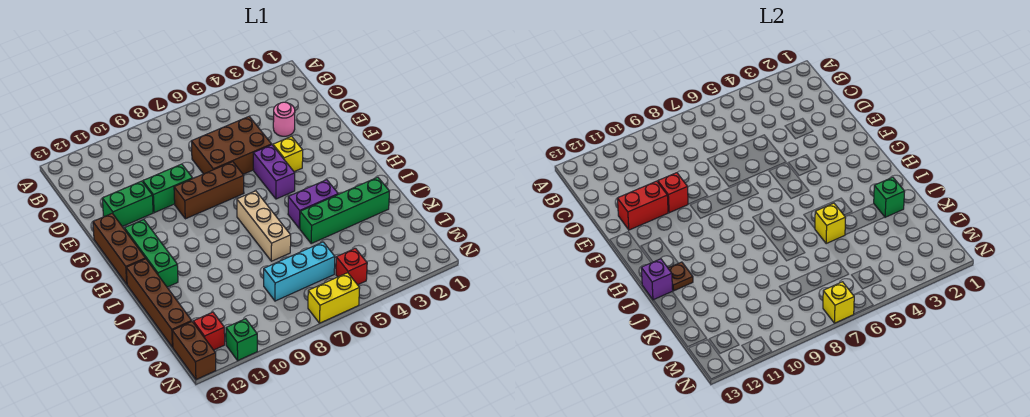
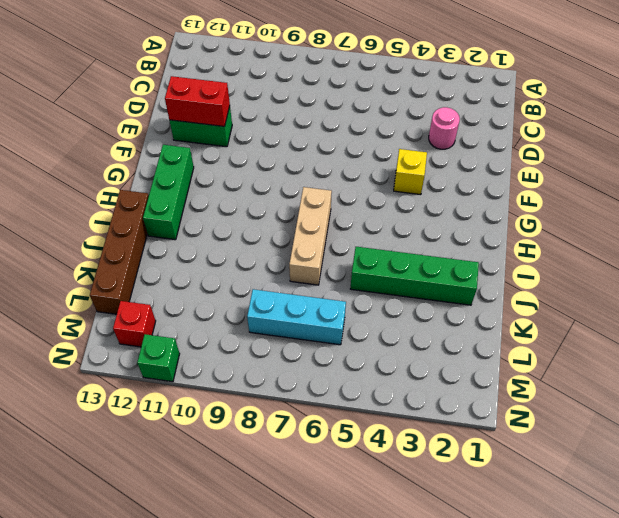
none -> brown 2x3 brick [191,117,272,174]
none -> green 1x2 brick [143,164,193,213]
none -> purple 1x2 brick [253,145,295,199]

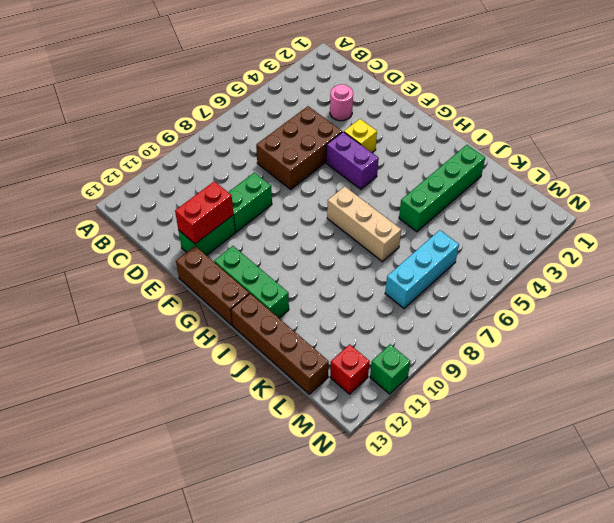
none -> brown 1x3 brick [174,162,244,219]
none -> purple 1x2 brick [288,180,338,229]
none -> red 1x1 brick [336,248,367,285]

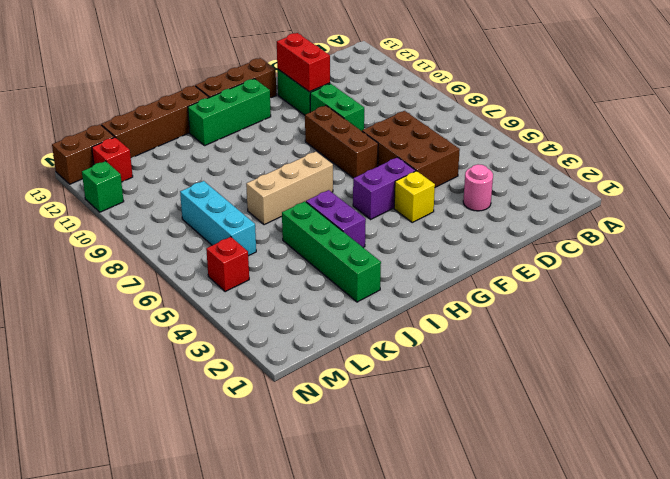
none -> yellow 1x2 brick [308,273,360,323]
none -> red 1x1 brick [658,173,688,213]
none -> brown 1x1 plate [668,262,693,291]

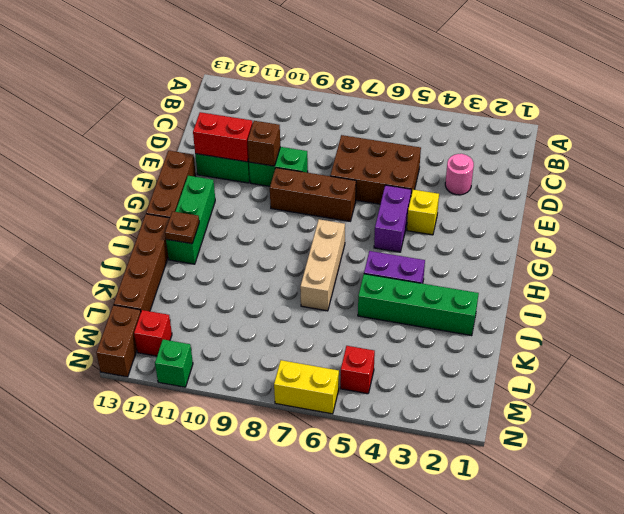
brown 1x1 brick [248,121,280,166] -> red 1x1 brick [658,173,688,213]
none -> cyan 1x3 brick [264,242,335,301]
none -> purple 1x1 brick [641,259,673,300]
none -> green 1x1 brick [874,177,905,217]

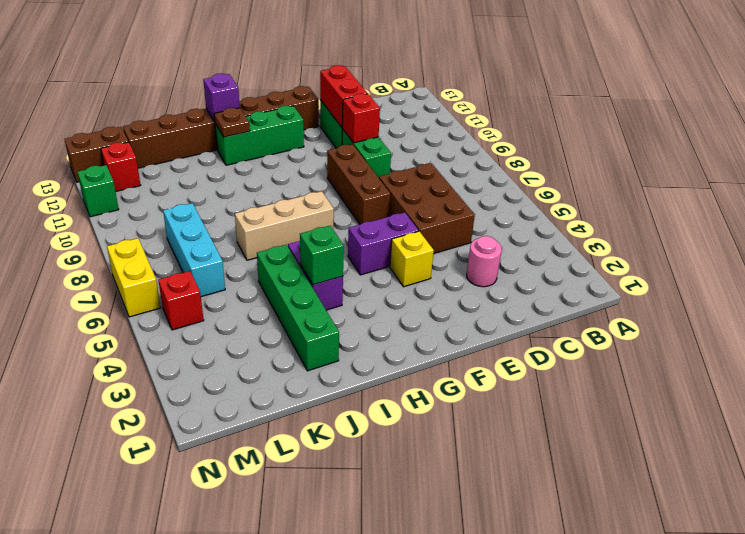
green 1x1 brick [300,226,344,285] -> green 1x1 brick moved to [874,177,905,217]
none -> yellow 1x1 brick [815,203,846,243]
none -> yellow 1x1 brick [823,282,854,323]

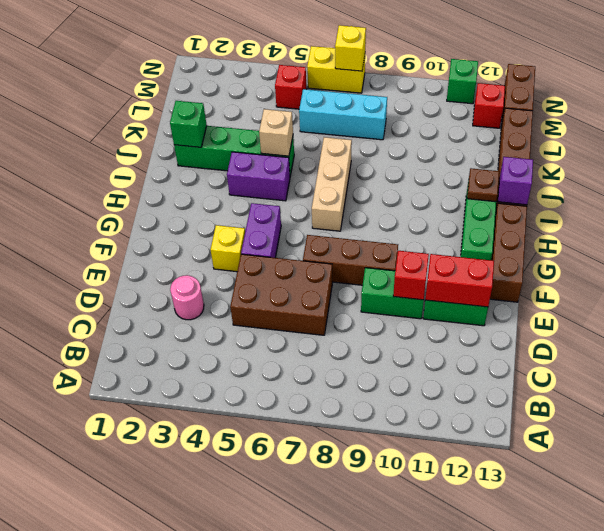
tan 1x1 brick [259,109,293,156] -> yellow 1x1 brick [815,203,846,243]

